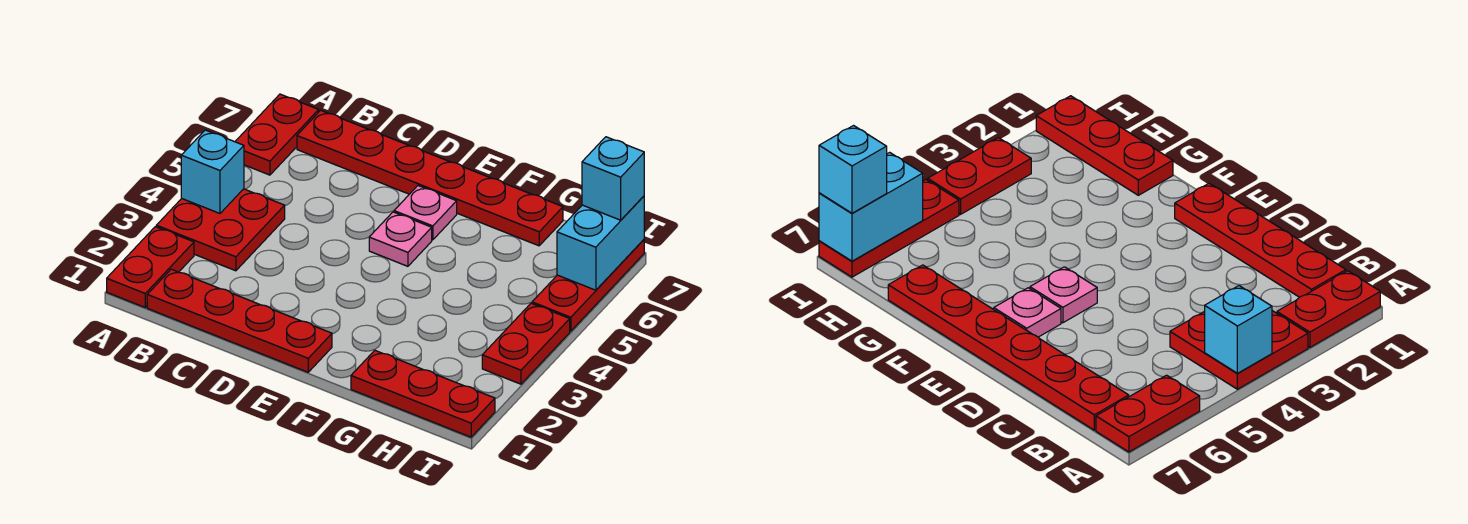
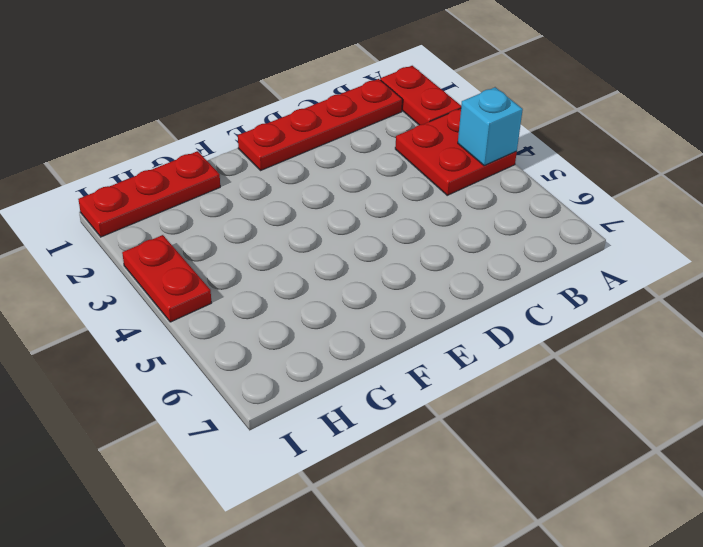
none -> red 1x2 plate [235,94,319,175]
none -> red 1x6 plate [297,110,563,246]
none -> pink 1x1 plate [369,212,432,266]

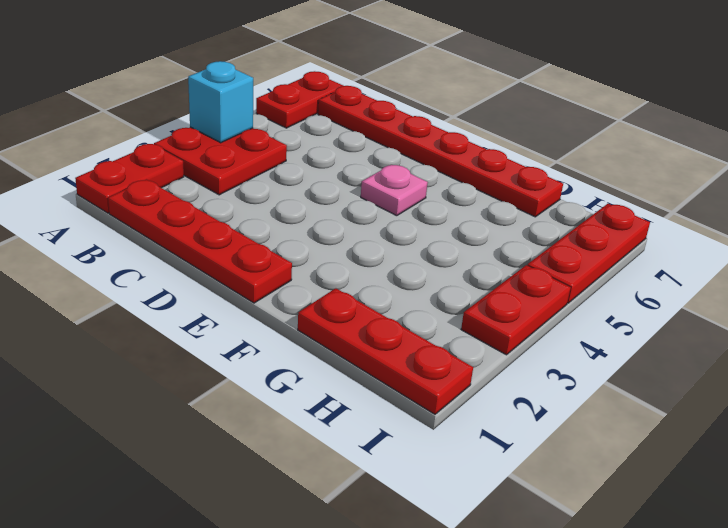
none -> pink 1x1 plate [394,186,457,240]
none -> cyan 1x2 brick [557,196,644,290]
none -> cyan 1x1 brick [582,137,644,220]

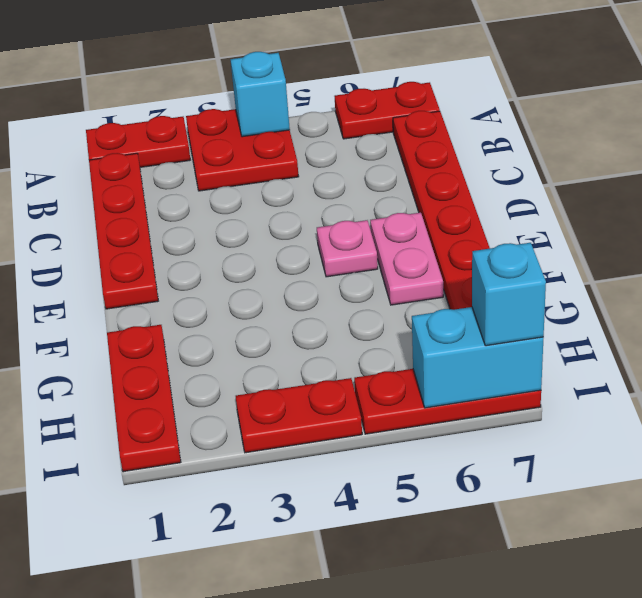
pink 1x2 plate [370,213,443,305] -> pink 1x1 plate [394,186,457,240]

